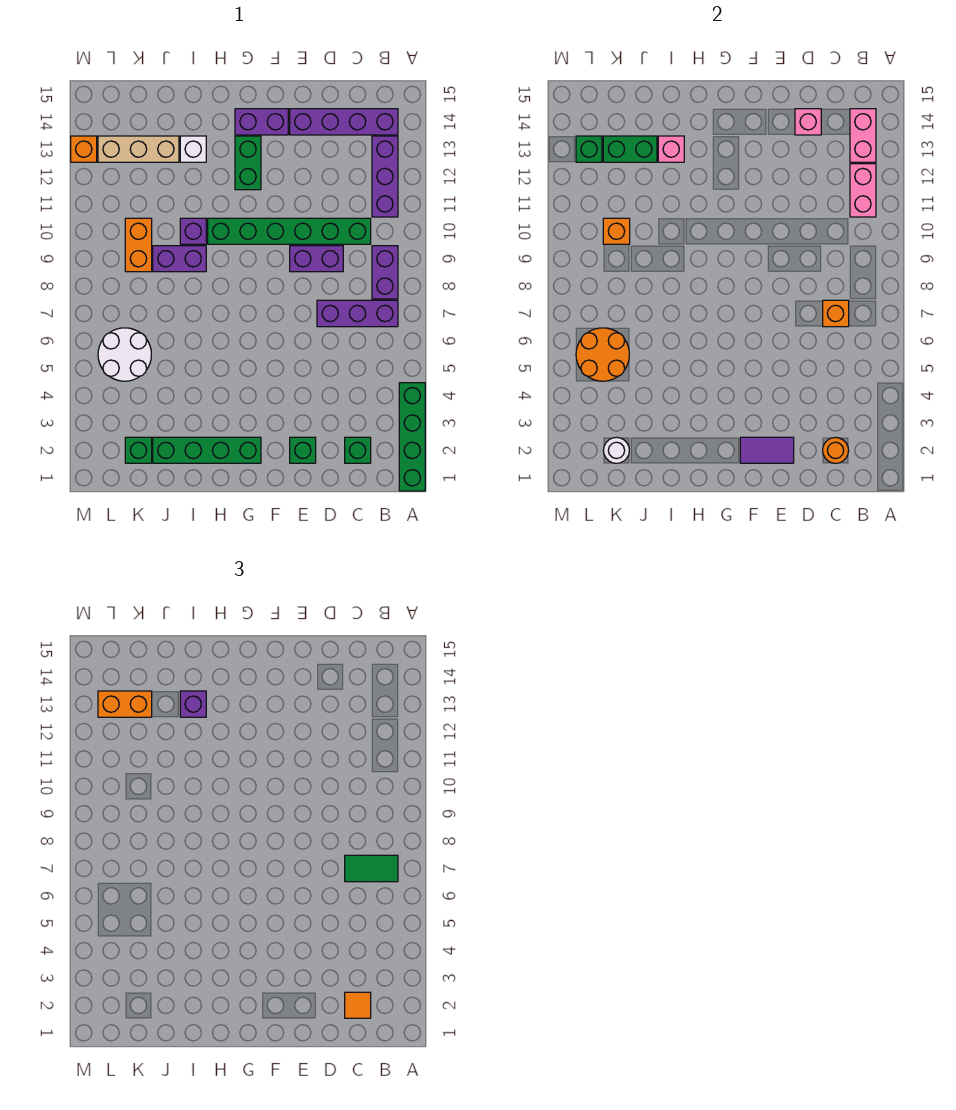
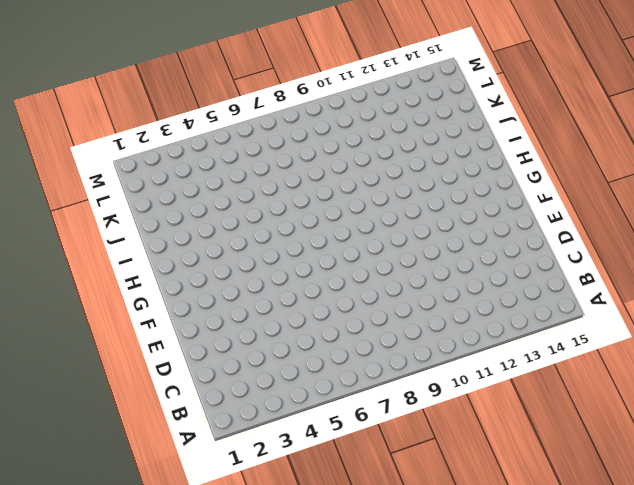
none -> green 1x4 brick [399,383,425,491]
none -> purple 1x3 brick [317,300,398,327]
none -> purple 1x2 brick [372,246,398,299]
none -> purple 1x3 brick [372,136,398,217]

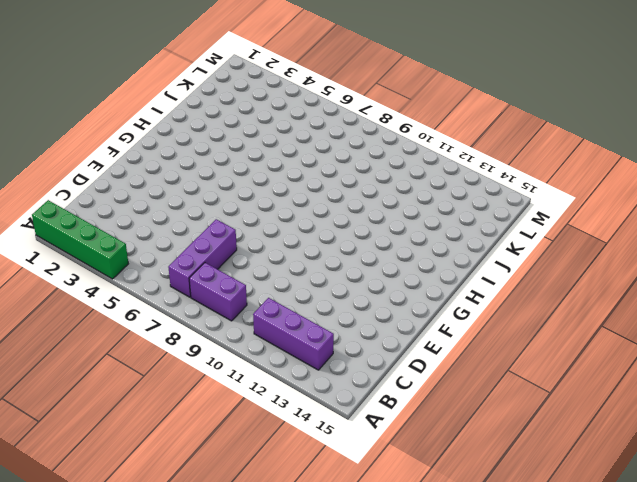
none -> purple 1x4 brick [290,109,398,135]
none -> green 1x1 brick [345,437,371,463]
none -> green 1x6 brick [208,218,371,244]
none -> purple 1x2 brick [290,246,343,272]

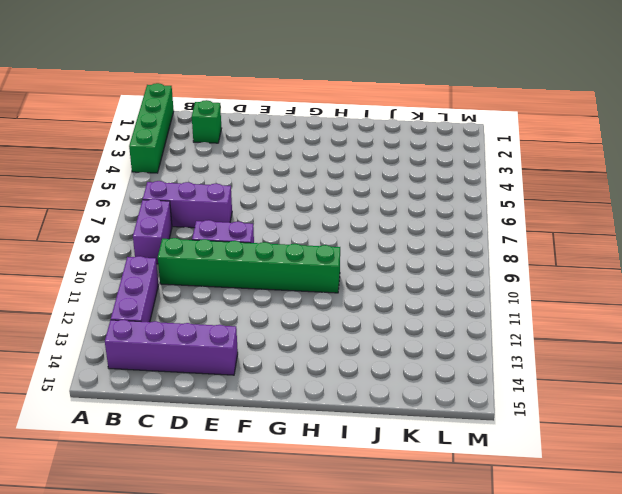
none -> green 1x1 brick [290,437,316,463]
none -> purple 1x2 brick [235,109,288,135]
none -> green 1x4 brick [153,437,261,463]
none -> green 1x2 brick [235,136,261,190]

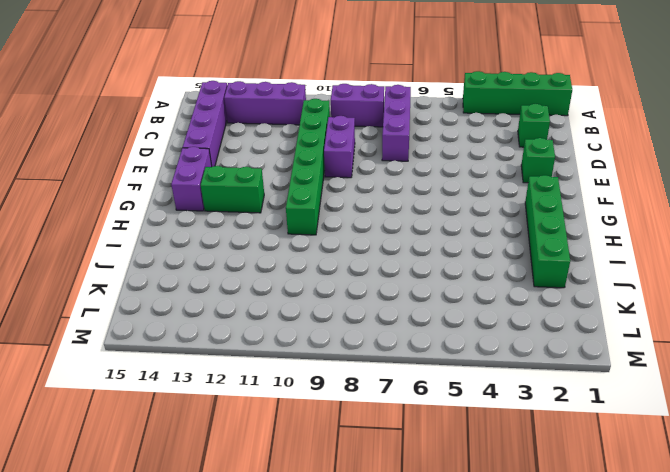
none -> purple 1x2 brick [153,246,206,272]
none -> purple 1x1 brick [180,218,206,244]
none -> white 1x1 brick [180,136,206,162]
none -> tan 1x3 brick [98,136,179,162]

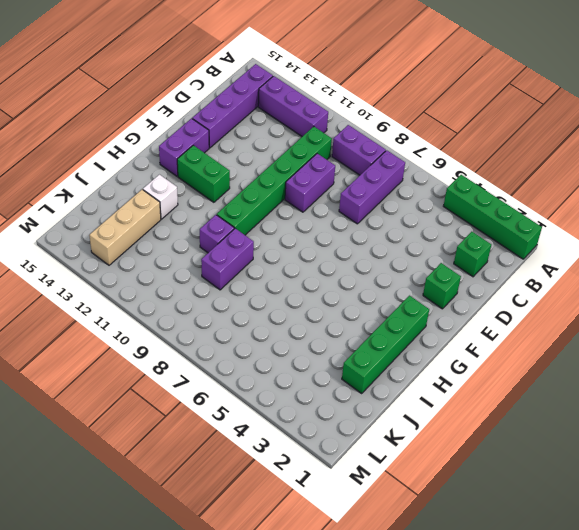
none -> green 1x1 brick [125,437,152,463]
none -> white 2x2 round brick [98,328,151,381]
none -> orange 1x2 brick [125,218,152,272]
none -> orange 1x1 brick [71,136,97,162]

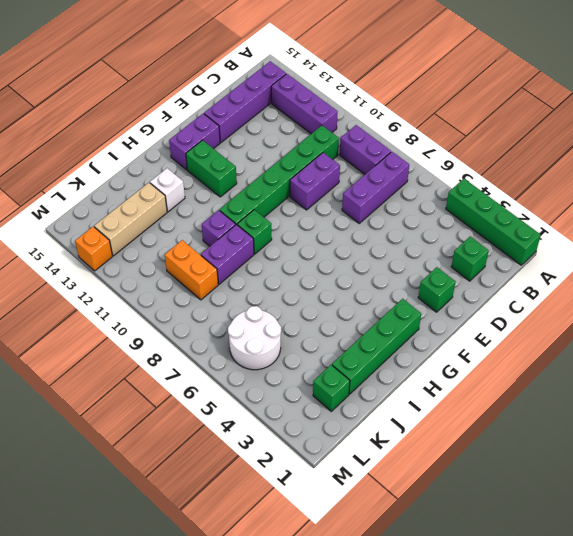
green 1x1 brick [237,210,272,254] -> green 1x1 brick moved to [576,136,602,162]
none -> pink 1x2 brick [850,164,876,217]
none -> pink 1x2 brick [850,109,876,162]
none -> orange 1x1 round brick [823,437,849,463]
none -> orange 1x1 brick [823,300,849,327]

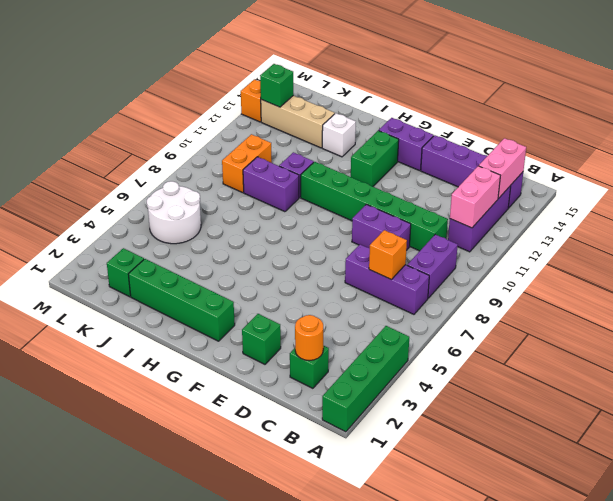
none -> pink 1x1 brick [795,109,821,135]
none -> purple 1x2 tile [740,437,794,463]
none -> pink 1x1 brick [658,136,684,162]
none -> green 1x2 brick [603,136,657,162]

